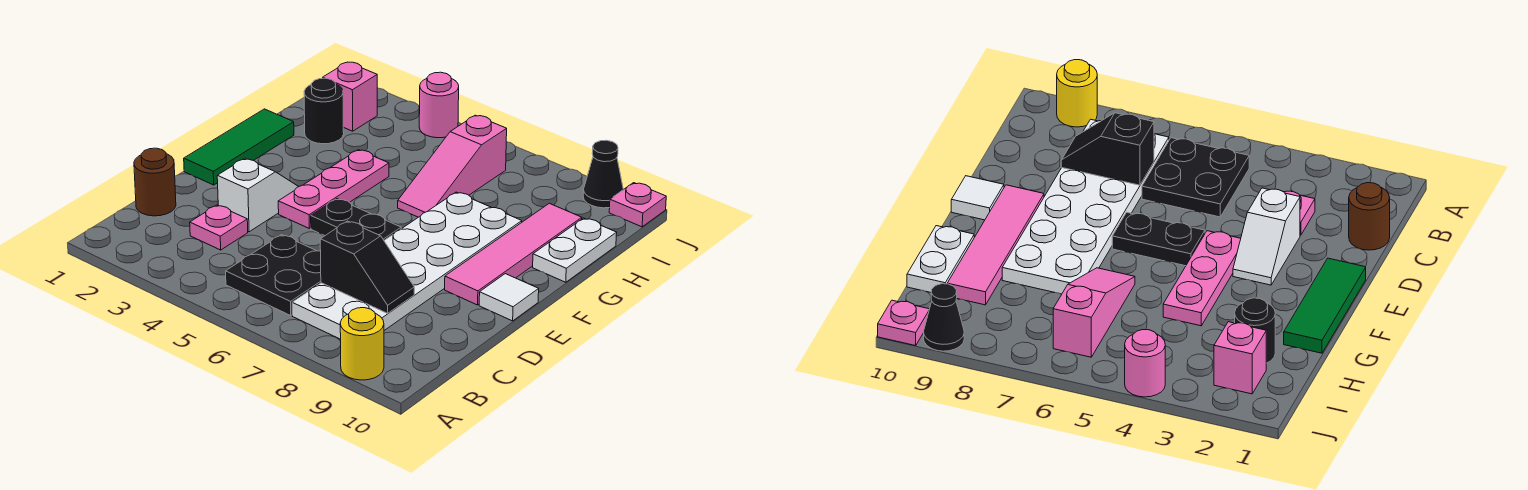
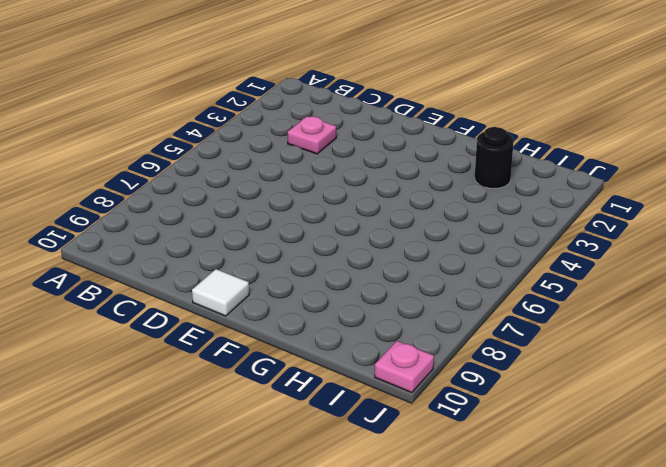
none -> yellow 1x1 round brick [340,308,384,380]
none -> black 2x2 plate [226,235,321,316]
none -> white 2x6 plate [292,192,522,339]

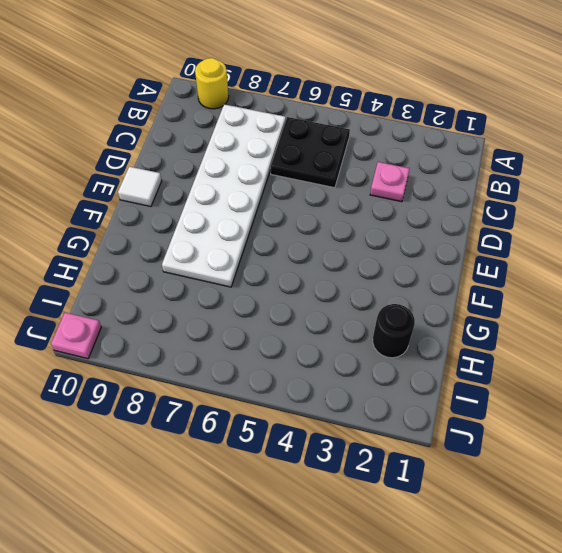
none -> brown 1x1 round brick [134,148,176,216]
none -> white 1x2 slope [217,158,299,232]
none -> green 1x3 tile [184,109,294,185]

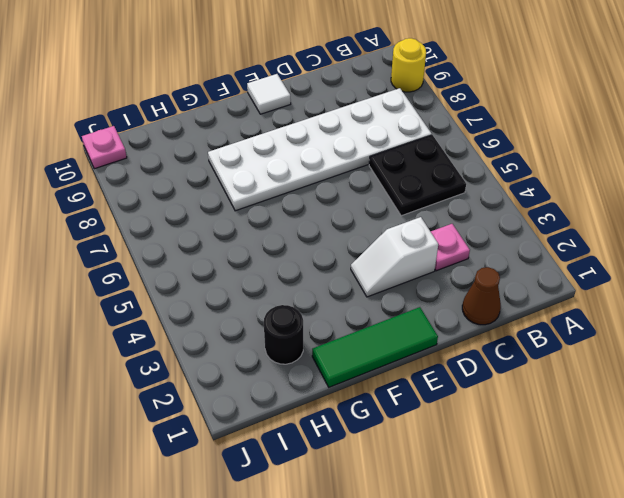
brown 1x1 cone [462,267,501,325] -> brown 1x1 round brick [134,148,176,216]
none -> pink 1x3 plate [278,150,389,228]
none -> black 1x2 plate [311,199,401,240]
none -> pink 1x4 tile [445,203,582,305]

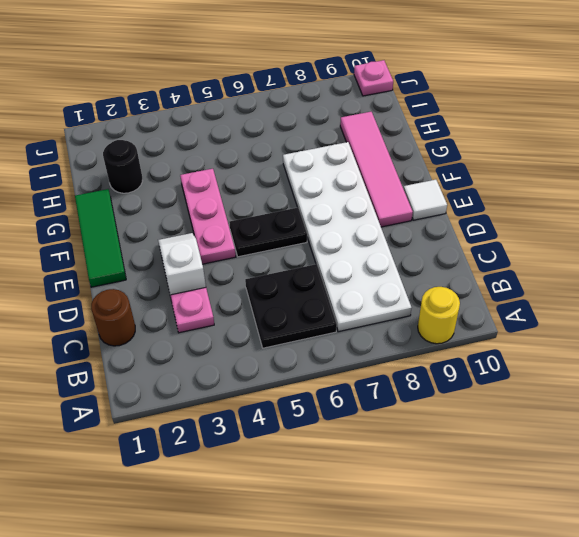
none -> pink 1x3 slope [398,115,507,217]
none -> white 1x2 plate [533,218,617,282]
none -> pink 1x1 brick [323,62,377,131]

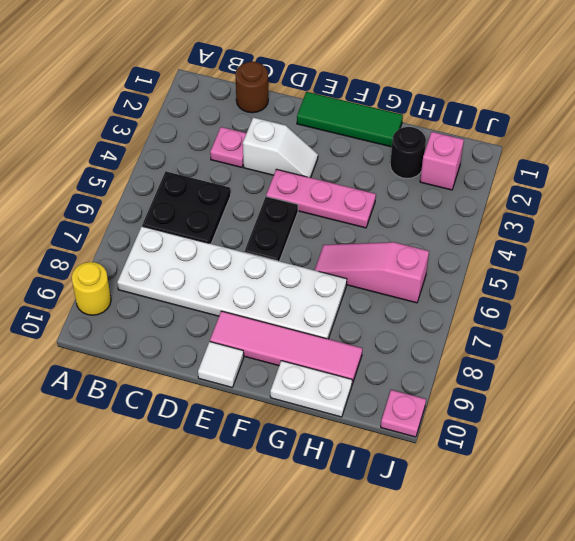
none -> pink 1x1 round brick [419,72,459,138]
none -> black 1x1 cone [583,140,623,208]
none -> black 1x2 slope [320,221,414,313]

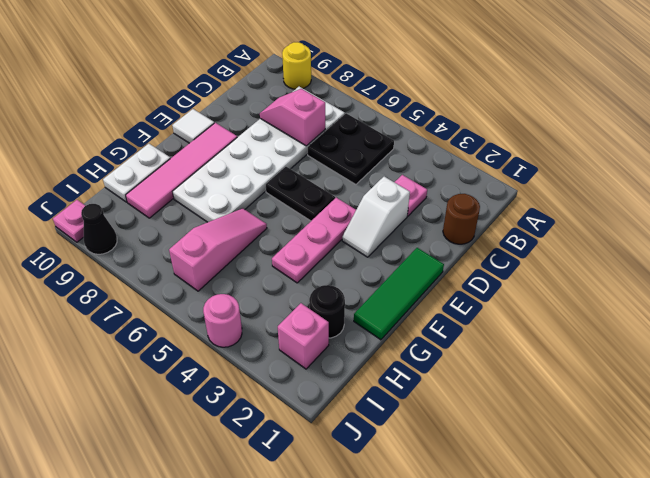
pink 1x2 slope [260,89,325,146] -> black 1x2 slope [320,221,414,313]

